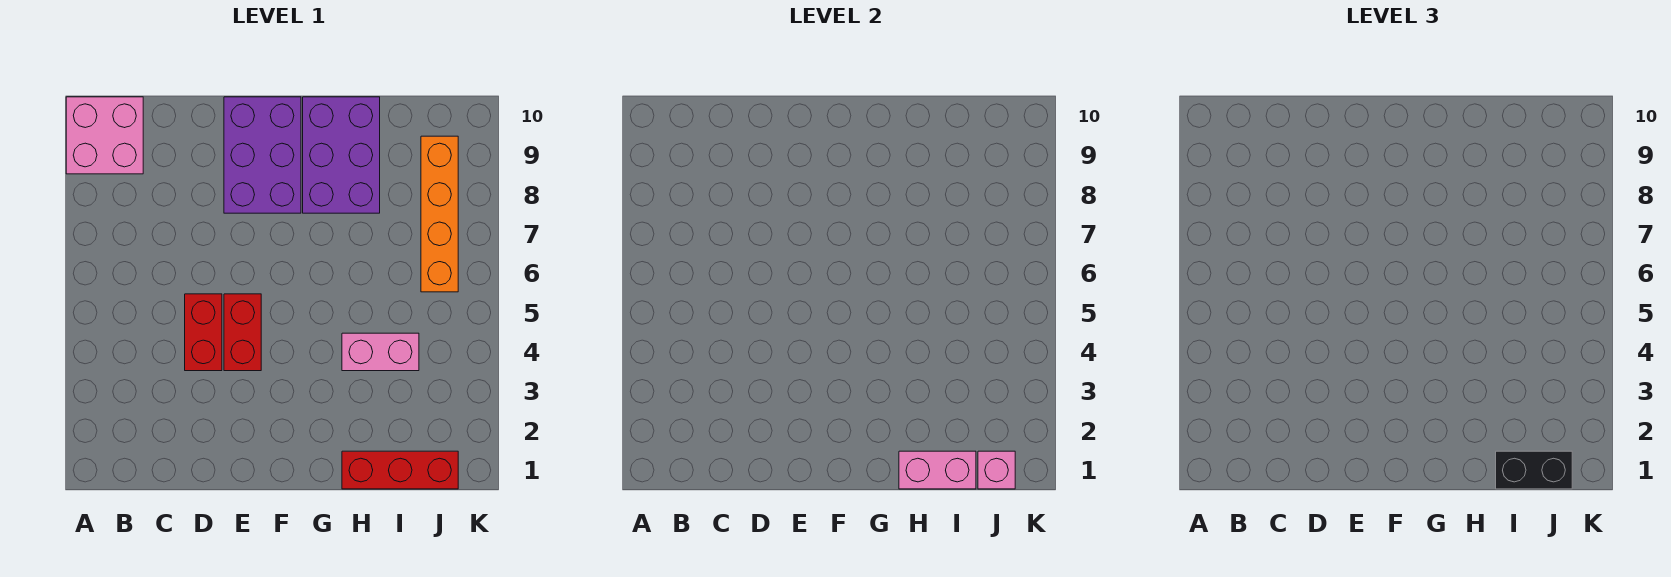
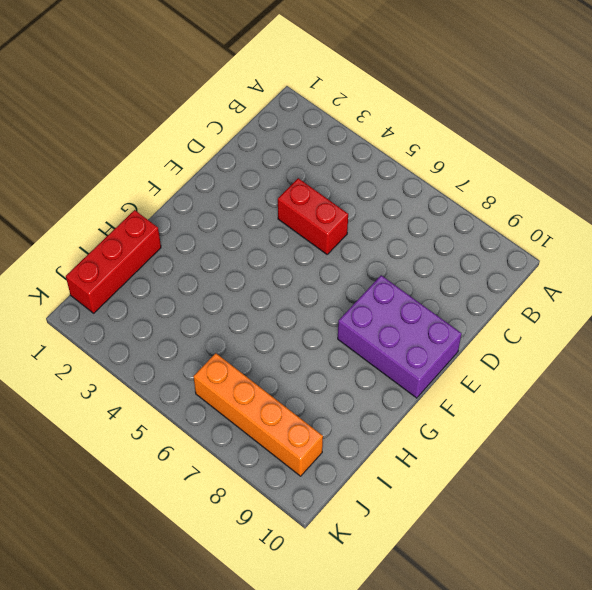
none -> pink 2x2 brick [66,97,143,174]
none -> red 1x2 brick [224,294,261,371]

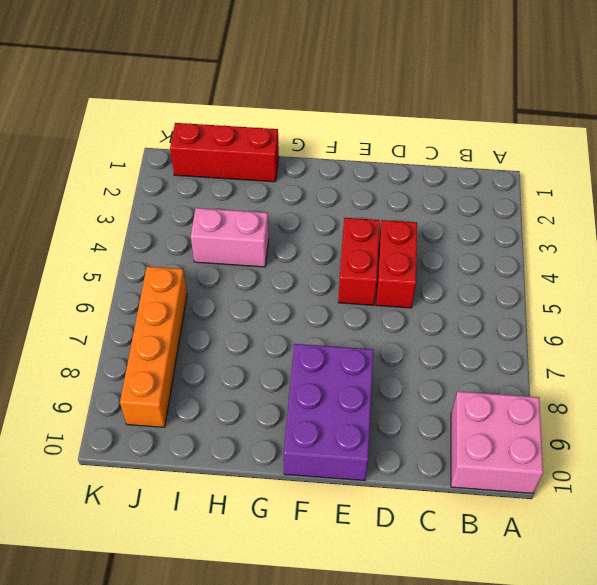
none -> purple 2x3 brick [303,97,380,213]
none -> pink 1x2 brick [899,451,976,489]

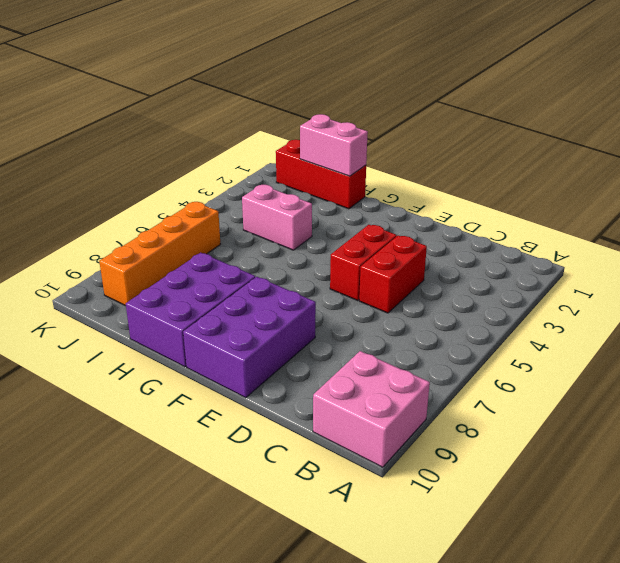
none -> pink 1x1 brick [978,451,1015,489]
none -> black 1x2 brick [1496,451,1572,489]

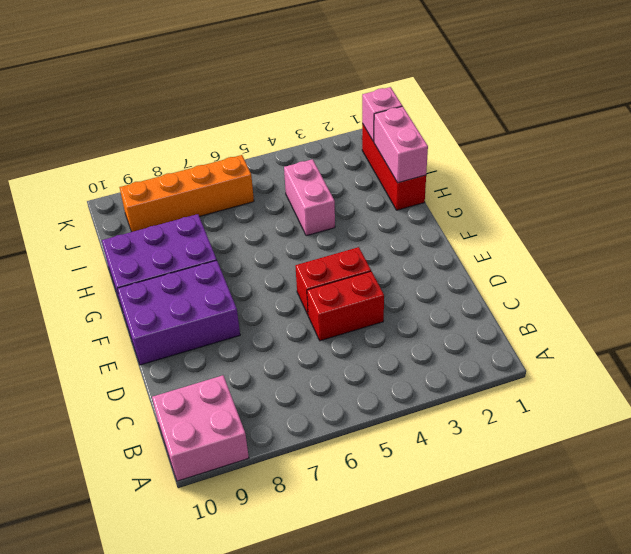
none -> black 1x2 brick [1496,451,1572,489]

